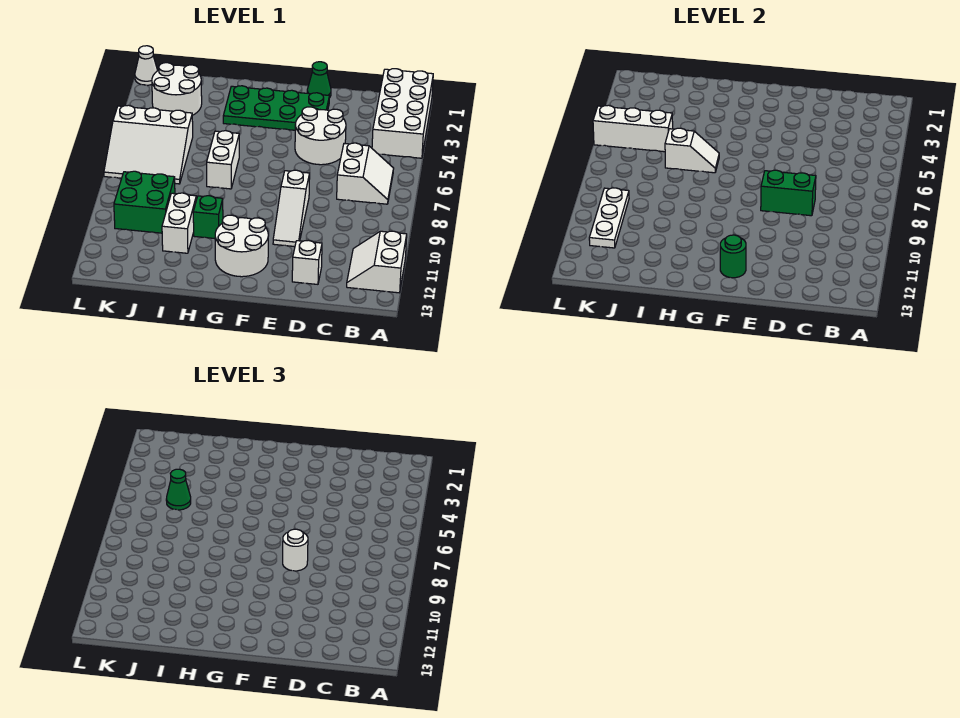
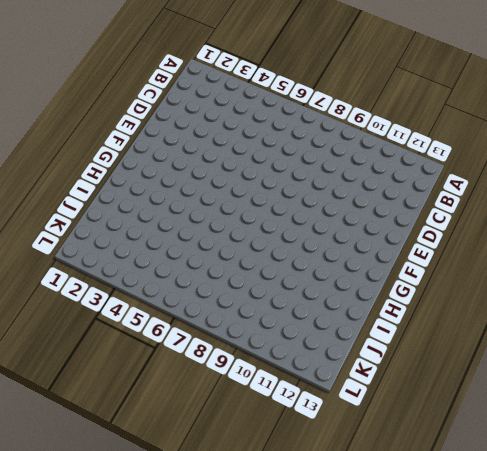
none -> white 2x4 brick [372,69,433,158]
none -> white 2x2 slope [347,231,407,293]
none -> white 2x2 slope [337,143,394,204]

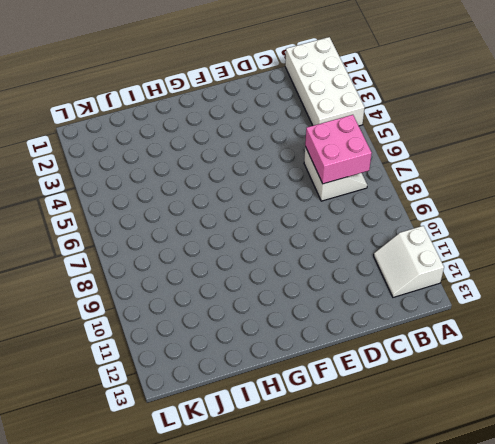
pink 2x2 brick [305,115,372,184] -> none
none -> white 2x2 round brick [295,107,346,165]
none -> white 1x1 brick [292,240,322,284]
none -> green 1x1 cone [307,62,331,98]

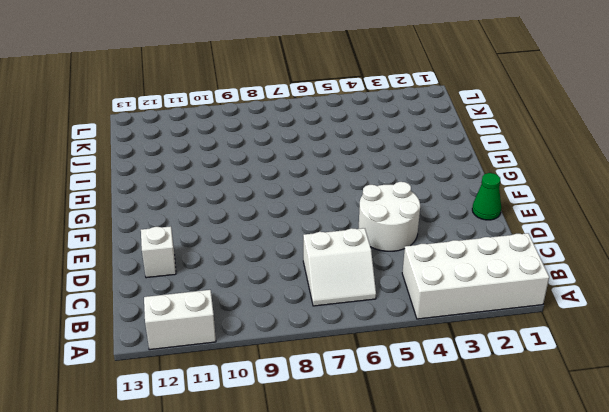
none -> green 2x4 plate [223,86,329,130]
none -> white 1x3 slope [273,170,310,247]
none -> white 2x2 round brick [215,215,268,277]

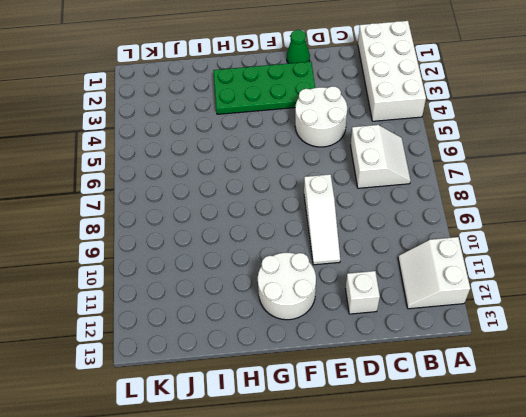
none -> white 1x2 brick [207,131,239,189]
none -> green 1x1 brick [193,196,223,239]
none -> white 1x2 brick [162,193,196,253]

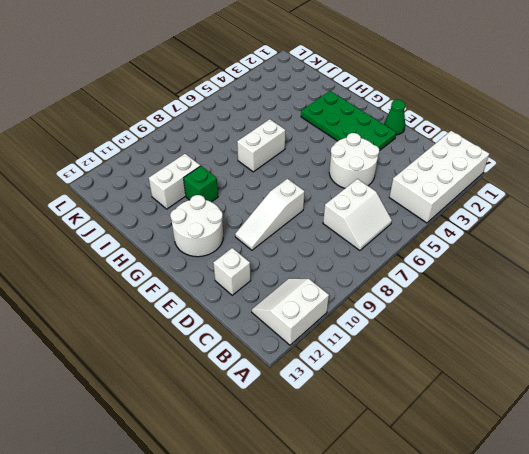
none -> white 2x2 round brick [152,63,202,115]
none -> white 3x3 slope [104,105,193,184]
none -> green 2x2 brick [114,171,175,233]

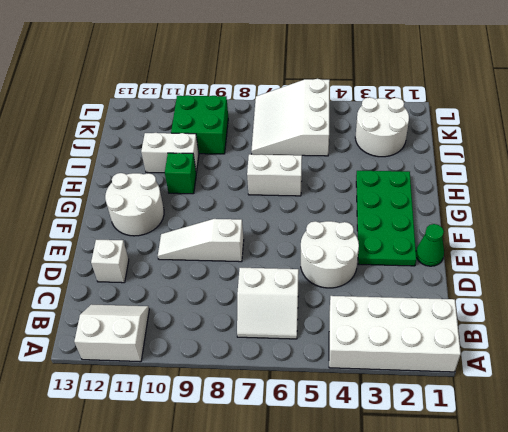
none -> white 1x1 cone [135,46,158,85]
none -> green 1x2 brick [761,170,816,216]
none -> green 1x1 round brick [720,235,746,278]

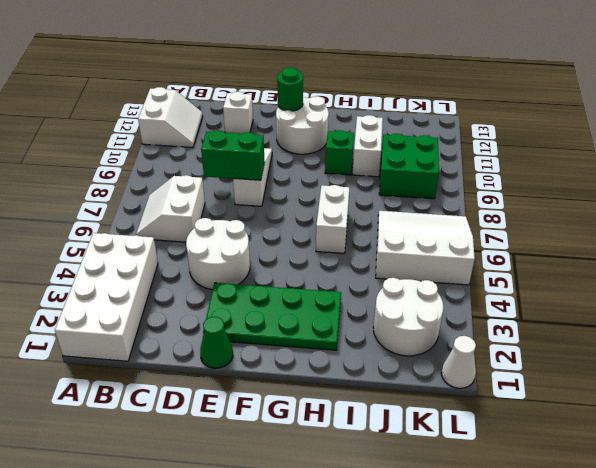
none -> white 1x2 slope [665,128,719,173]
none -> white 1x3 brick [593,105,673,152]
none -> white 1x3 plate [589,188,629,248]

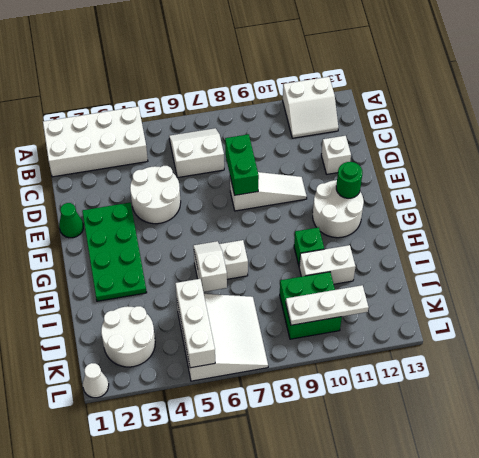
none -> white 1x1 round brick [283,529,308,571]
none -> green 1x1 cone [166,469,191,510]

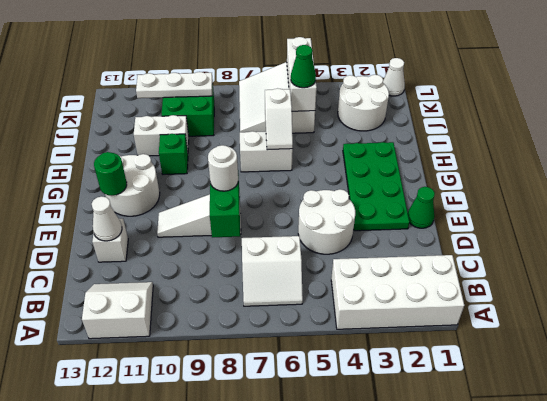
white 1x1 cone [92,196,122,241] -> none

